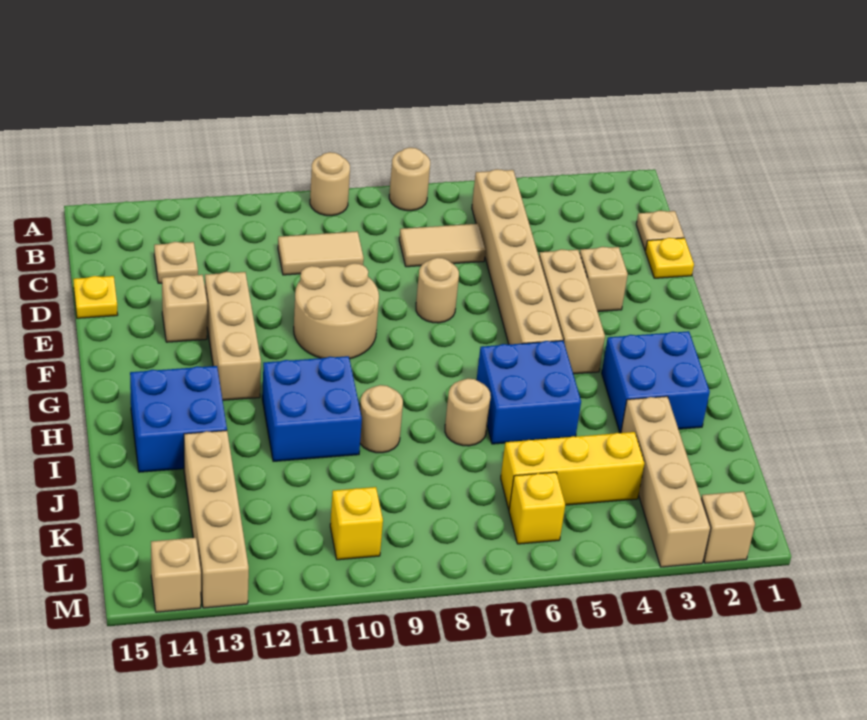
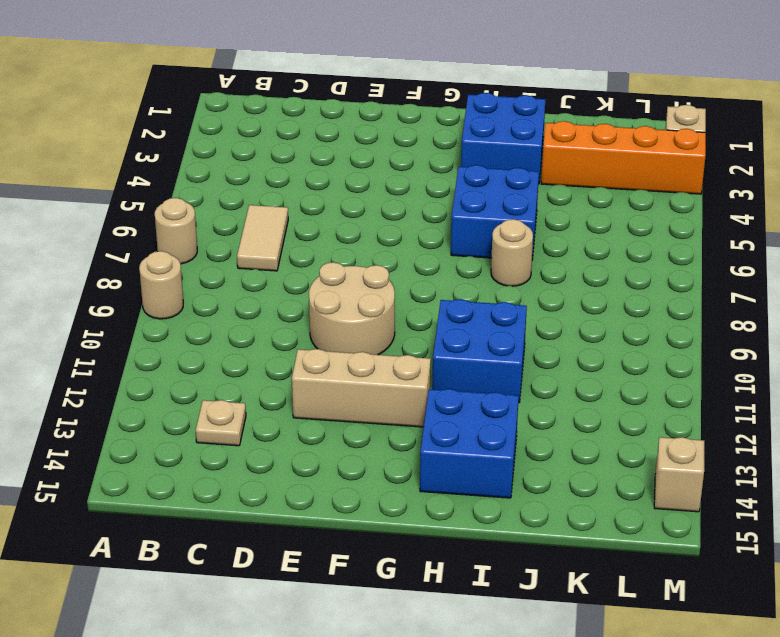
orange 1x4 brick [541,121,706,194] -> tan 1x4 brick [621,396,711,567]
none -> tan 1x6 brick [472,169,563,345]
none -> tan 1x1 plate [636,210,684,251]
none -> tan 1x2 tile [278,231,364,275]

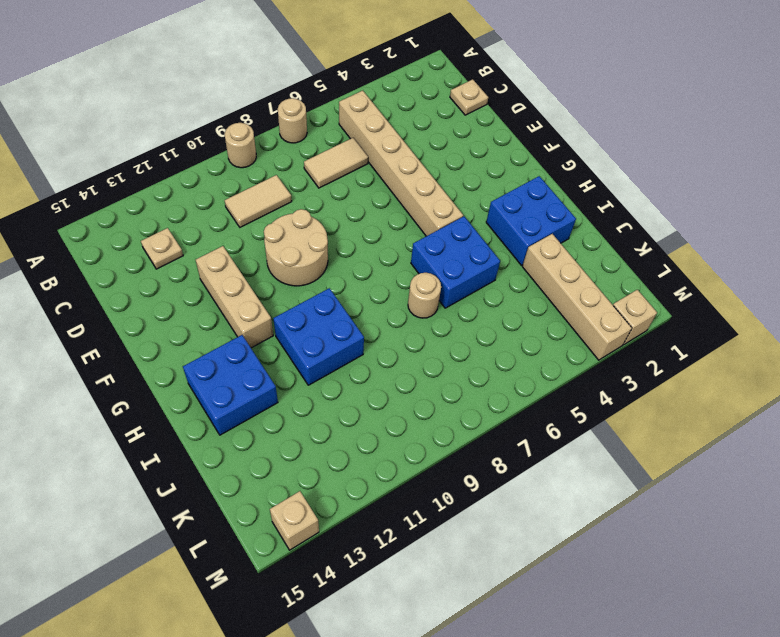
none -> yellow 1x1 plate [645,238,694,278]
none -> yellow 1x1 plate [73,276,118,318]
none -> tan 1x1 brick [580,247,628,312]

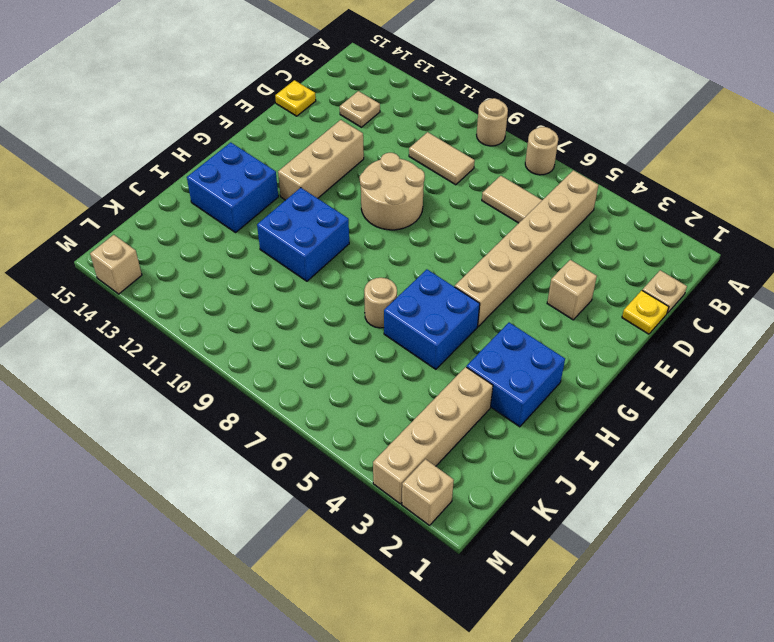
none -> tan 1x3 brick [539,249,605,374]
none -> tan 1x1 round brick [416,258,459,323]
none -> tan 1x1 brick [162,275,207,342]

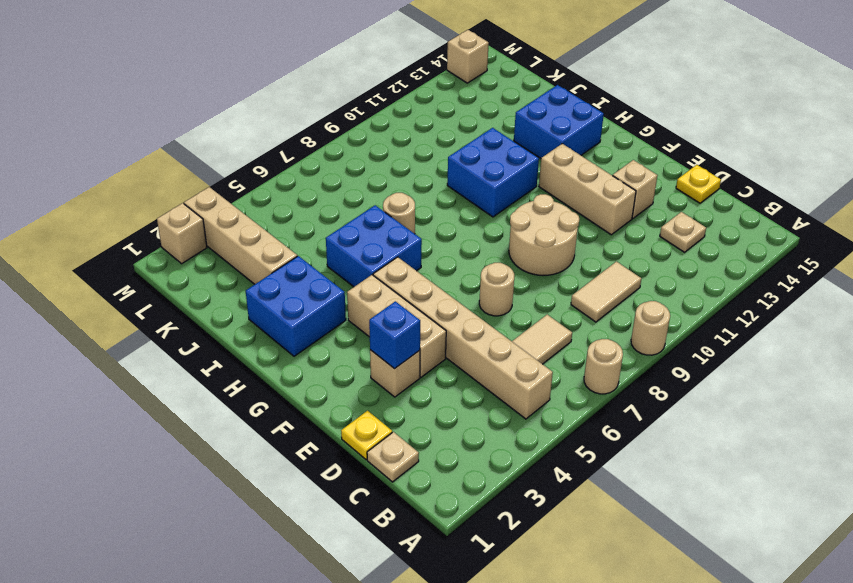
blue 1x1 brick [369,301,420,369] -> none
none -> tan 1x1 round brick [360,385,403,453]
none -> tan 1x4 brick [184,430,249,608]
none -> yellow 1x3 brick [501,432,644,509]

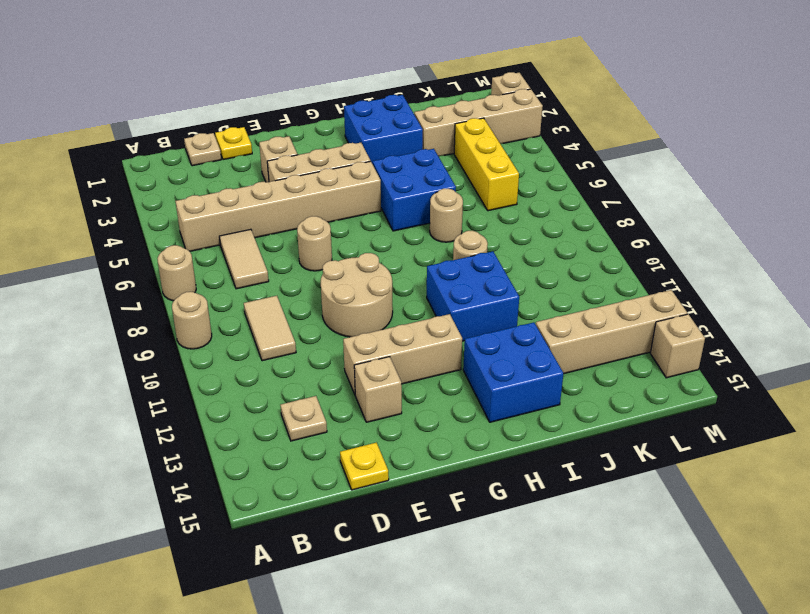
none -> yellow 1x1 brick [509,472,565,544]
none -> yellow 1x1 brick [330,487,383,560]

